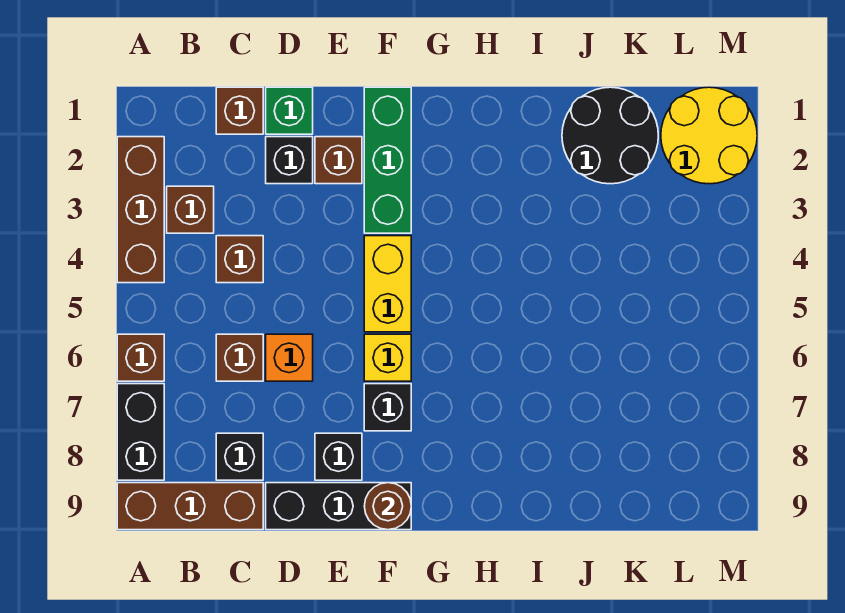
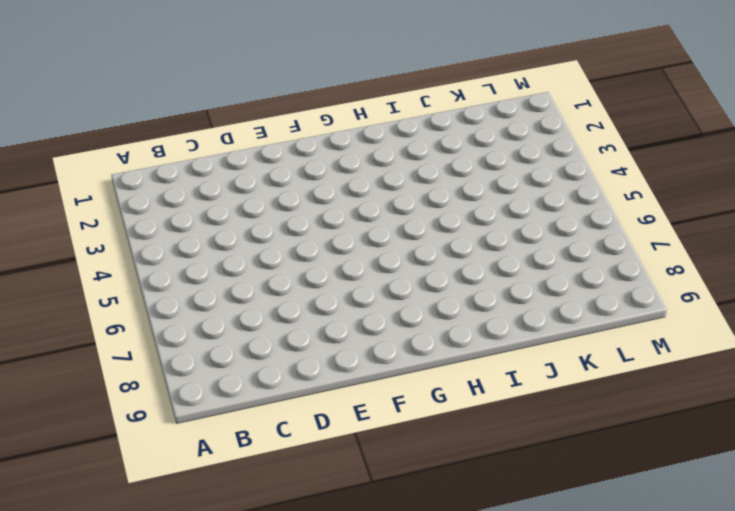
none -> brown 1x3 brick [117,137,164,283]
none -> brown 1x1 brick [117,334,164,381]
none -> black 1x2 brick [117,384,164,480]

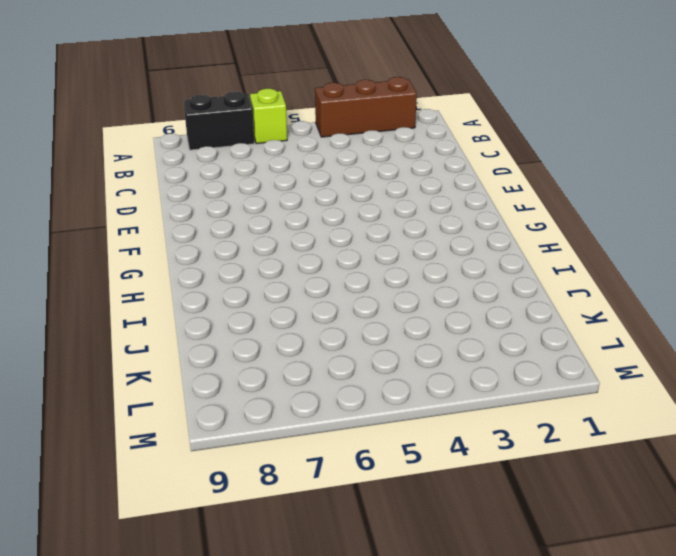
lime 1x1 brick [250,89,287,144] -> brown 1x1 brick [117,334,164,381]
none -> brown 1x3 brick [117,483,263,530]
none -> brown 1x1 brick [167,186,214,233]
none -> brown 1x1 brick [216,87,263,134]

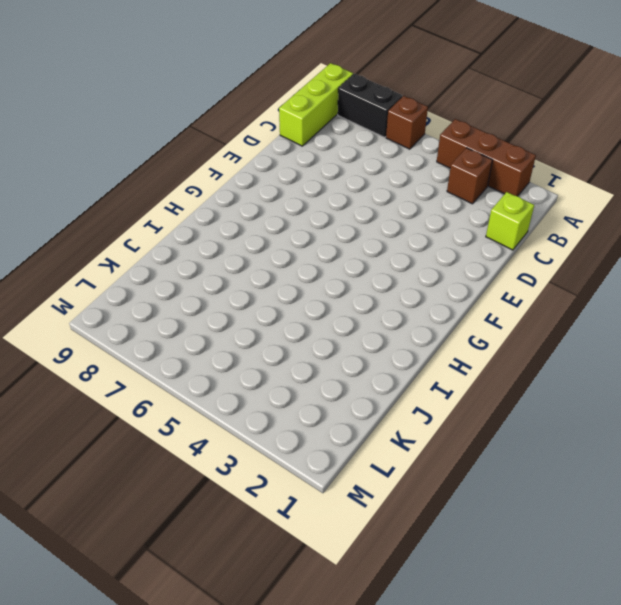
lime 1x3 brick [279,63,353,146] -> brown 1x3 brick [117,483,263,530]
lime 1x1 brick [486,192,534,250] -> brown 1x1 brick [216,87,263,134]
none -> brown 1x1 brick [216,236,263,283]
none -> brown 1x1 brick [216,334,263,381]
none -> black 1x1 brick [216,433,263,480]

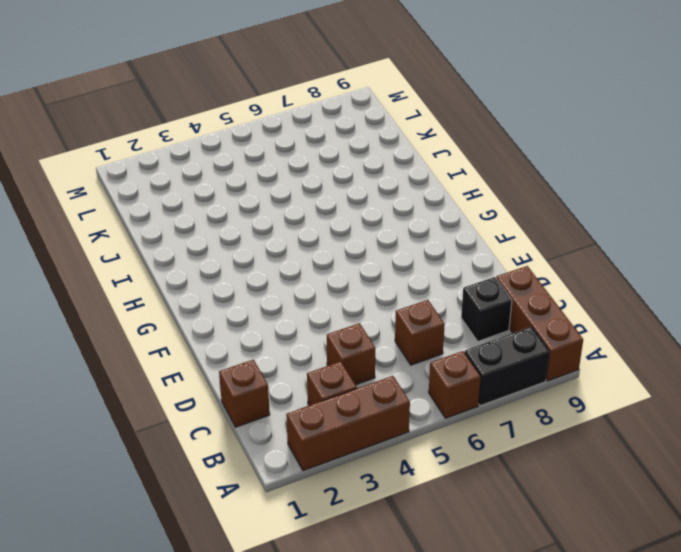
none -> green 1x1 brick [266,87,313,134]
none -> black 1x1 brick [266,137,313,184]
none -> orange 1x1 brick [266,334,313,381]

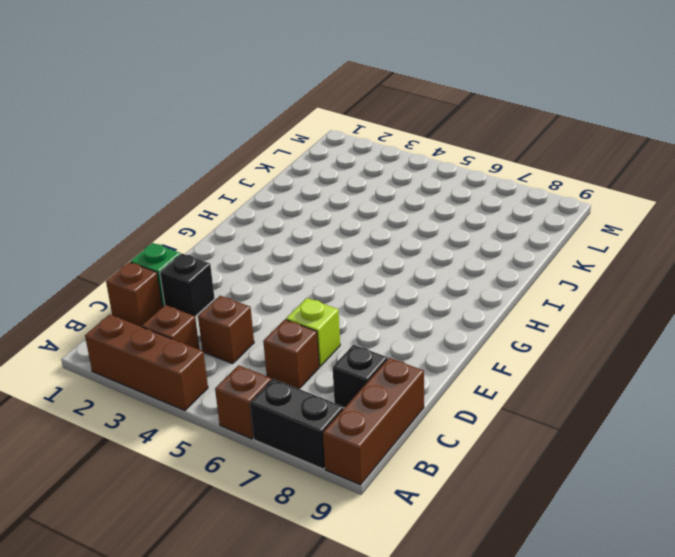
lime 1x1 brick [286,298,340,366] -> orange 1x1 brick [266,334,313,381]
none -> black 1x3 brick [266,483,411,530]
none -> brown 1x1 brick [315,137,362,184]
none -> black 1x1 brick [315,433,362,480]

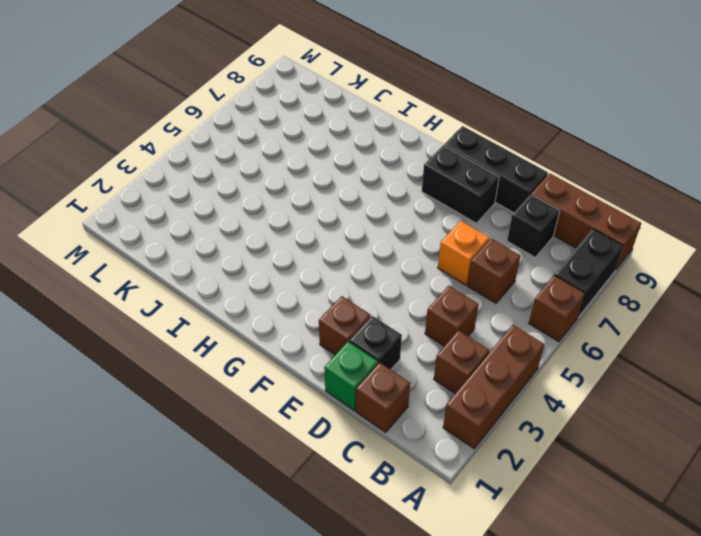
black 1x2 brick [422,146,499,223] -> black 1x1 brick [315,433,362,480]
none -> green 1x3 brick [364,87,411,233]
none -> yellow 1x2 brick [364,236,411,332]
none -> yellow 1x1 brick [364,334,411,381]

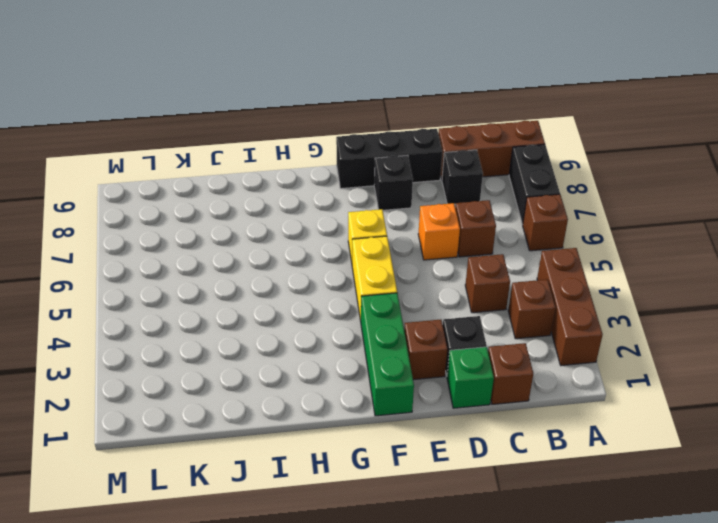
none -> black 1x1 brick [364,384,411,431]
none -> black 2x2 round brick [562,87,658,184]
none -> yellow 2x2 round brick [661,87,757,184]

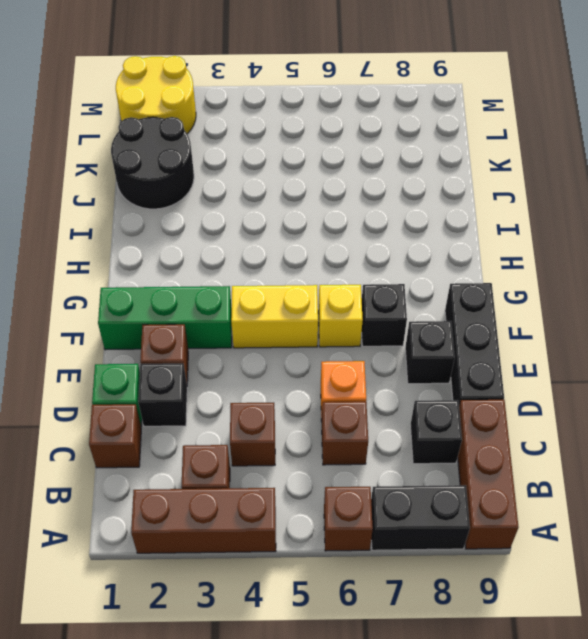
none -> brown 1x1 round brick [364,483,411,530]

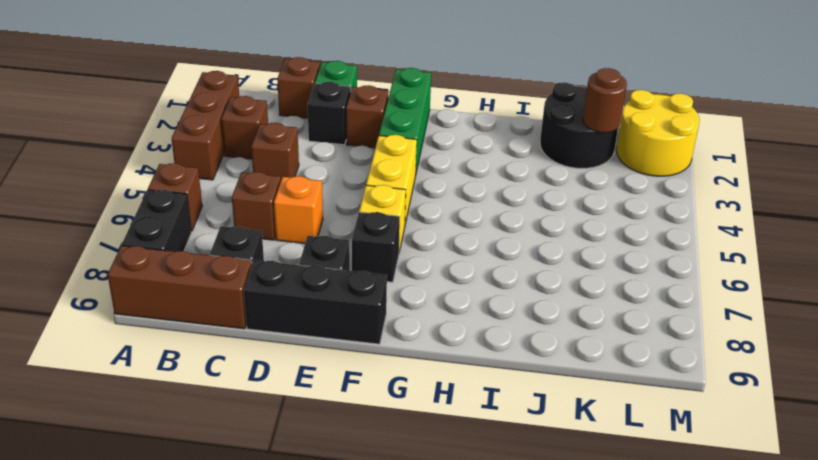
brown 1x1 round brick [583,68,627,132] -> brown 1x1 round brick moved to [364,483,411,530]

